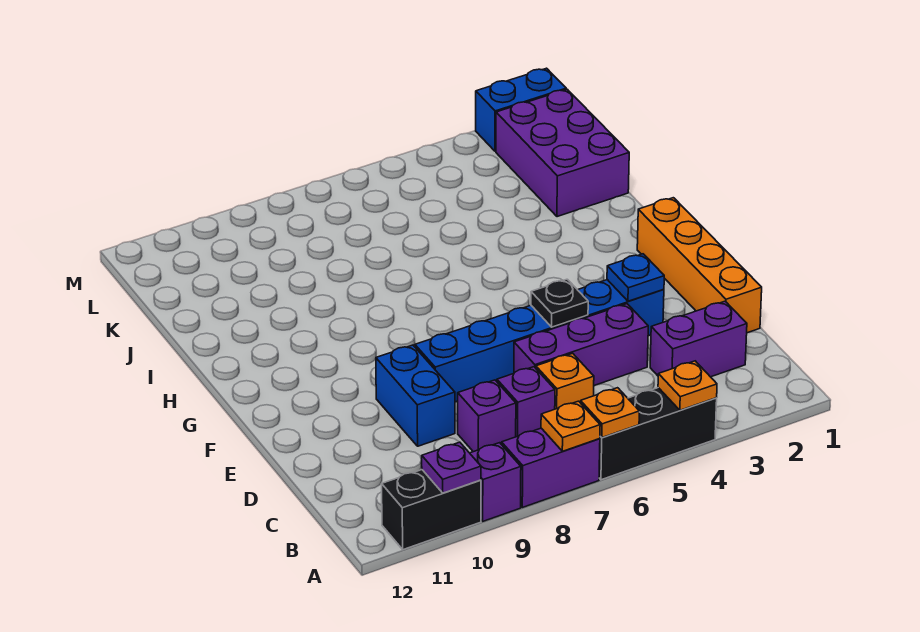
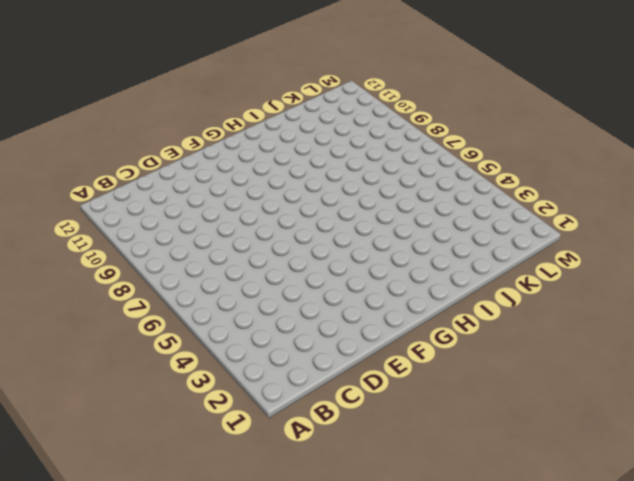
none -> black 1x3 brick [599,388,717,480]
none -> purple 1x2 brick [502,428,600,507]
none -> purple 1x1 brick [470,443,521,521]

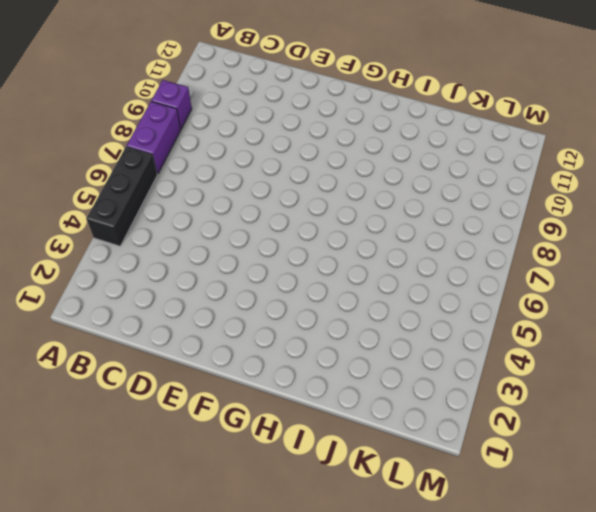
none -> black 1x2 brick [382,470,481,550]
none -> purple 1x2 brick [650,301,747,377]
none -> orange 1x1 brick [536,353,594,409]

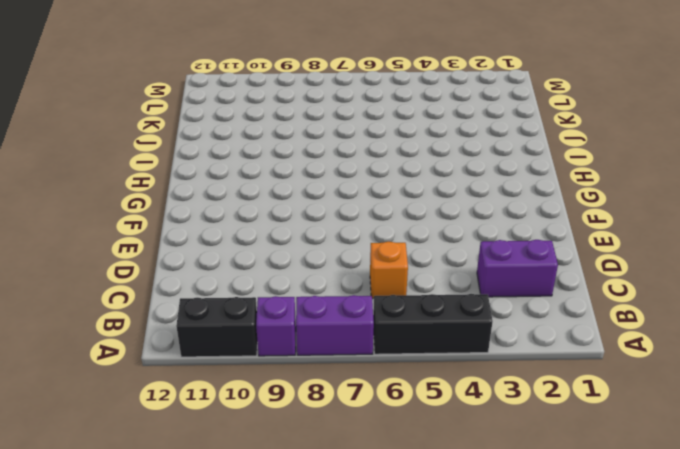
none -> purple 1x1 brick [497,367,555,437]
none -> purple 1x1 brick [458,380,516,452]
none -> orange 1x4 brick [637,198,762,333]

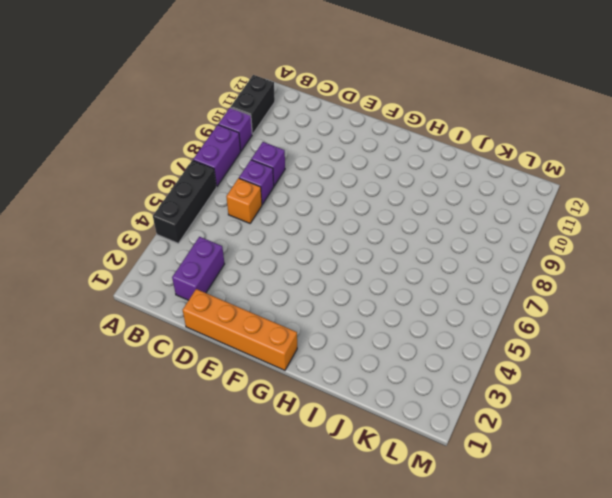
none -> purple 1x3 brick [514,304,648,386]
none -> blue 1x2 brick [376,345,455,446]
none -> blue 1x6 brick [415,280,664,402]

